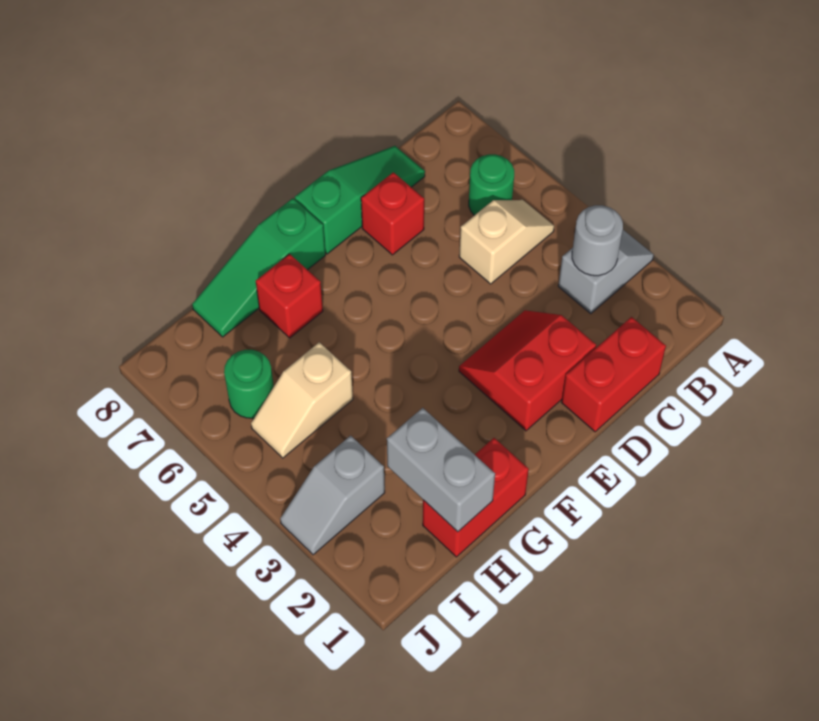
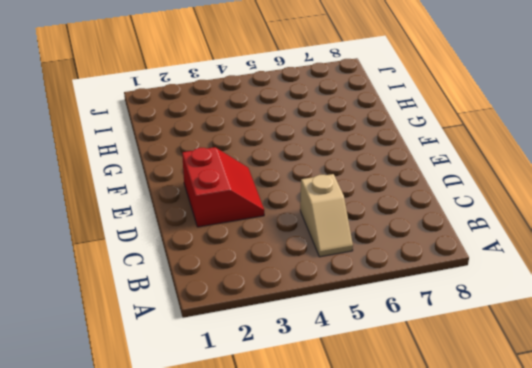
none -> grey 1x2 slope [558,230,654,314]
none -> green 1x1 round brick [469,154,514,215]
none -> red 1x2 brick [562,317,666,432]

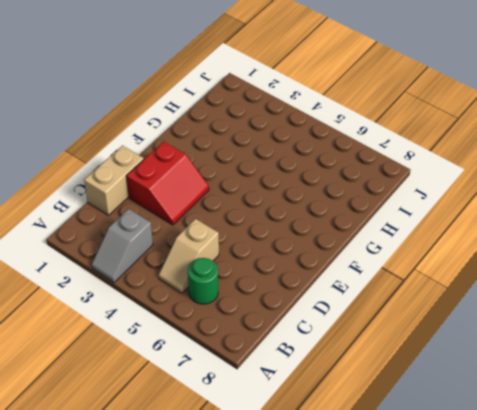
tan 1x2 brick [84,146,144,215] -> red 1x2 brick [562,317,666,432]
none -> green 1x3 slope [295,146,425,254]
none -> red 1x1 brick [361,172,424,255]
none -> green 1x3 slope [192,198,325,337]

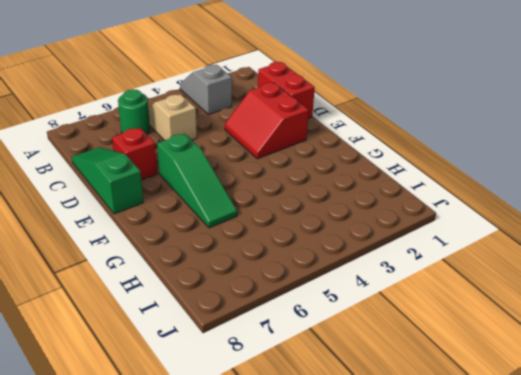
green 1x3 slope [157,133,237,228] -> green 1x3 slope moved to [192,198,325,337]
none -> red 1x2 brick [423,438,529,557]
none -> red 1x1 brick [256,254,323,338]
none -> tan 1x2 slope [251,342,353,458]

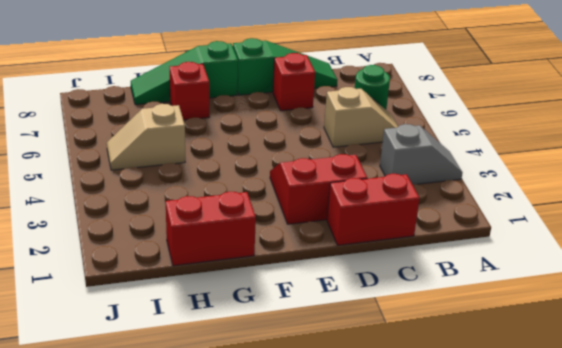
none -> grey 1x2 slope [280,436,385,555]
none -> green 1x1 round brick [224,350,274,418]
none -> grey 1x1 round brick [572,205,623,276]

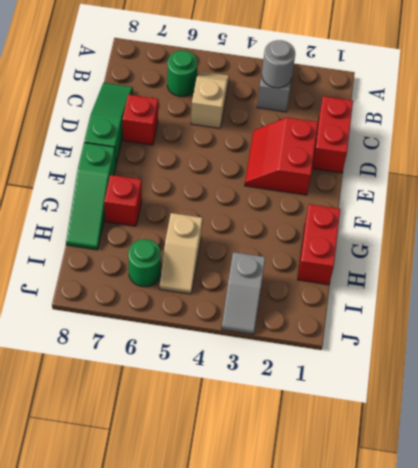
none -> grey 1x2 brick [387,408,495,532]

